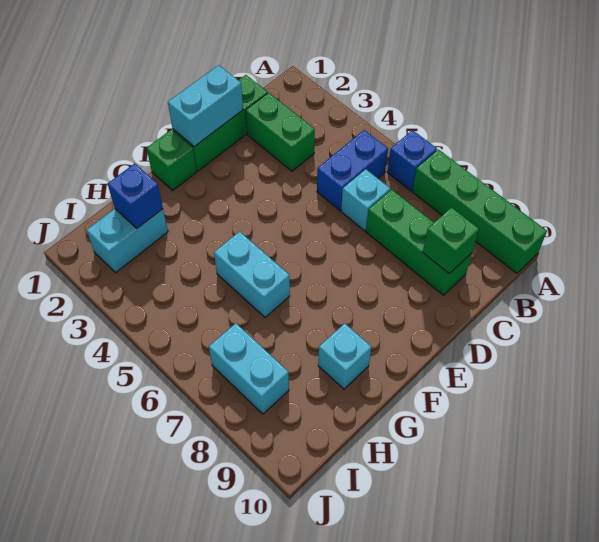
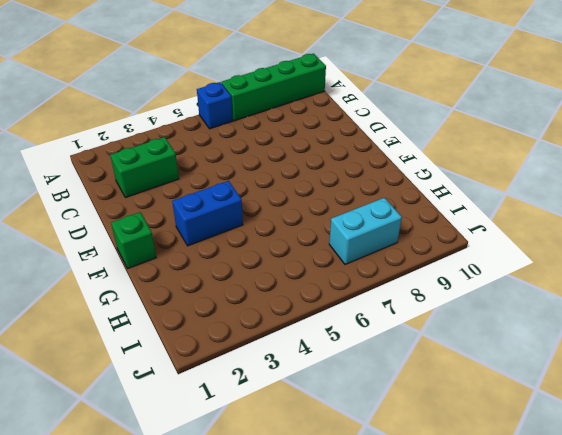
blue 1x2 brick [172,181,243,246] -> blue 1x2 brick turned to [317,130,388,210]
none -> green 1x3 brick [173,75,268,171]
none -> cyan 1x1 brick [341,169,390,231]
none -> green 1x3 brick [366,189,472,295]

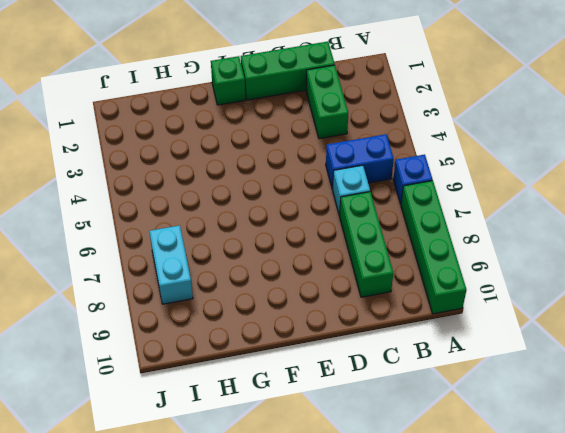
none -> cyan 1x2 brick [214,232,290,317]
none -> cyan 1x1 brick [318,323,371,389]
none -> cyan 1x2 brick [87,209,168,272]

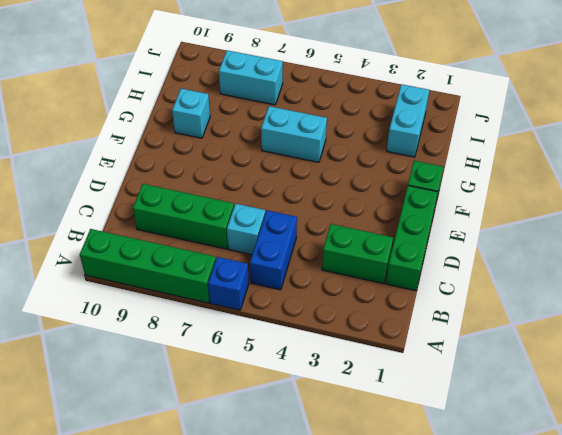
none -> green 1x1 brick [423,207,479,273]
none -> cyan 1x2 brick [168,65,243,147]
none -> blue 1x1 brick [108,163,163,228]

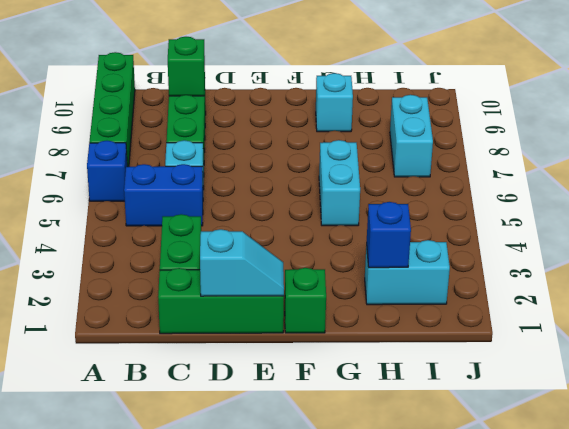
cyan 1x2 slope [200,229,284,296] -> cyan 1x2 brick [168,65,243,147]

